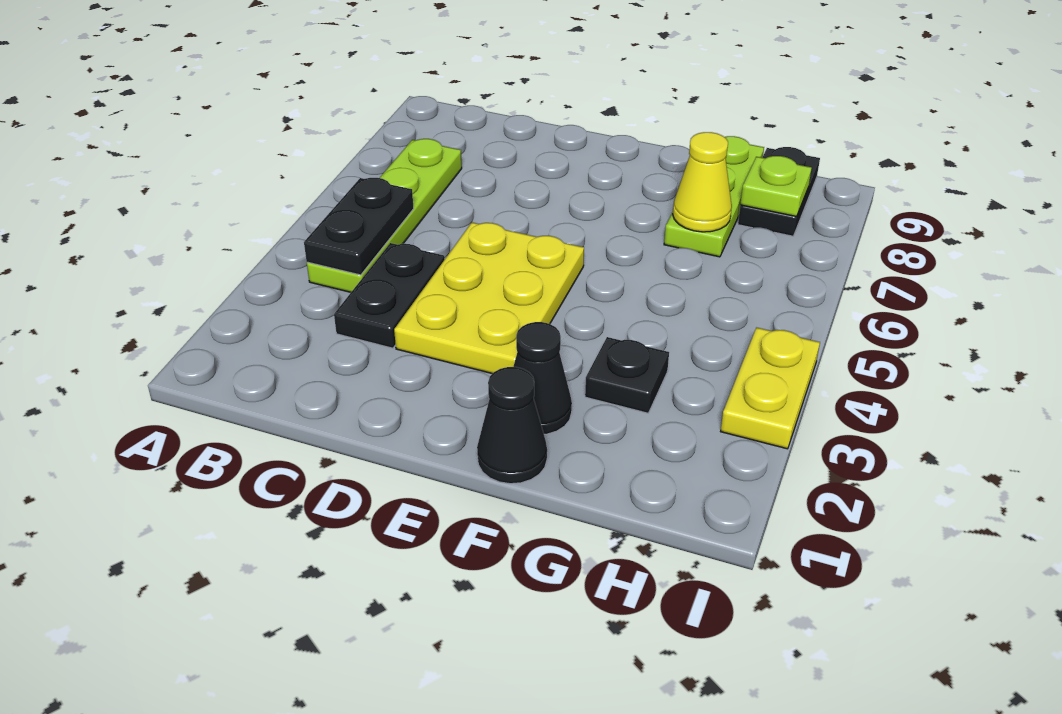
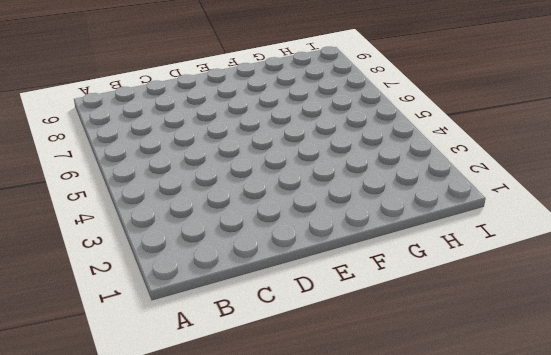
none -> lime 1x4 plate [307,139,462,292]
none -> black 1x2 plate [334,243,445,348]
none -> yellow 2x3 plate [394,223,584,374]

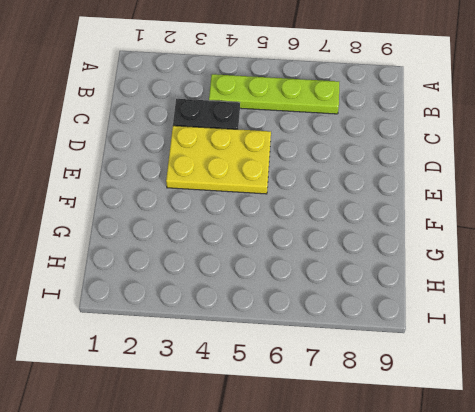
none -> black 1x1 cone [477,367,547,484]
none -> black 1x1 cone [513,322,572,434]
none -> black 1x1 plate [585,337,669,413]

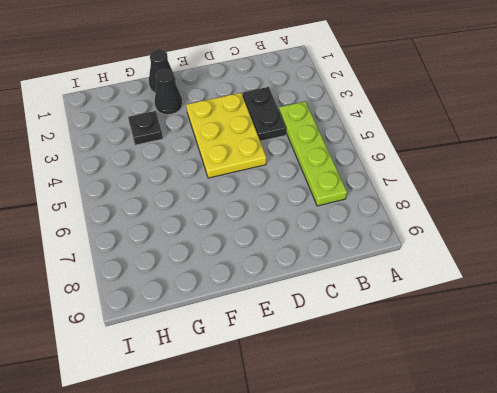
none -> lime 1x3 plate [664,136,764,257]
none -> black 1x2 plate [738,147,820,236]
none -> yellow 1x2 plate [721,328,820,449]

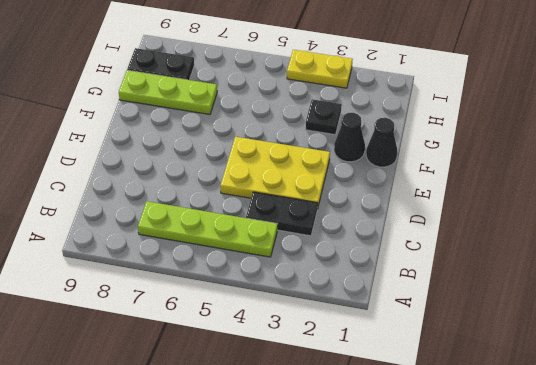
none -> black 1x2 plate [304,178,414,275]
none -> yellow 1x1 cone [673,132,732,232]
none -> lime 1x1 plate [740,156,812,216]

